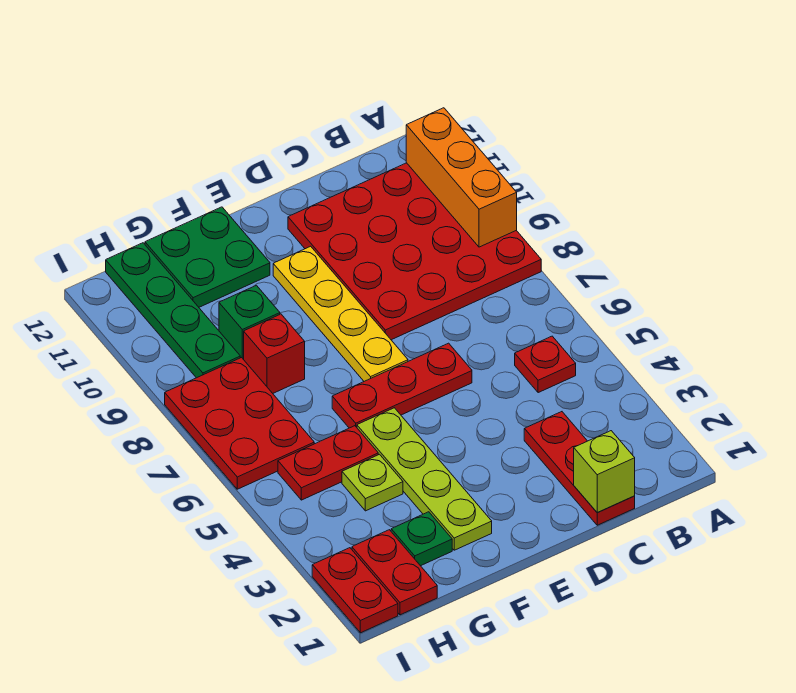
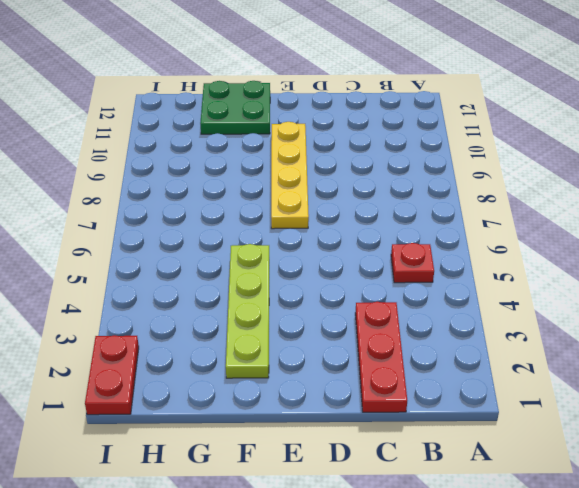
none -> red 4x4 plate [288,163,541,340]
none -> red 1x3 plate [332,343,472,428]
none -> green 1x1 plate [391,512,452,566]

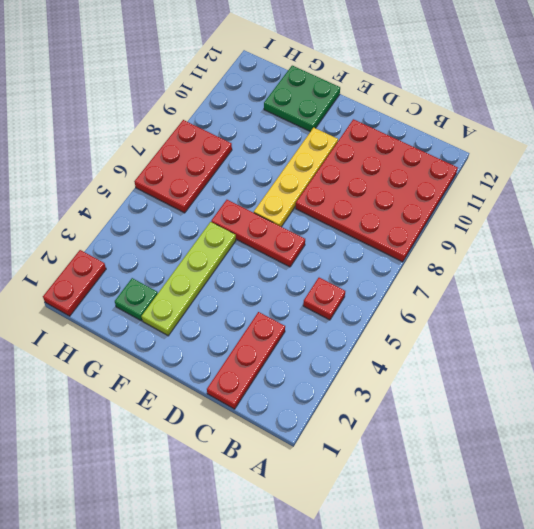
none -> lime 1x1 plate [342,454,403,511]
none -> red 1x2 plate [278,426,378,500]
none -> red 1x1 brick [244,314,305,393]

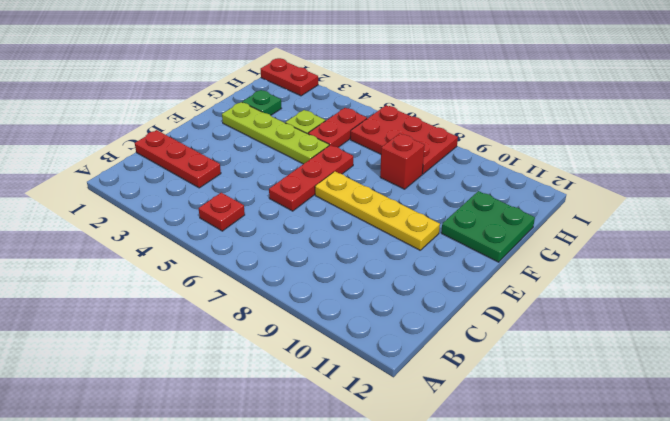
none -> red 4x4 plate [288,163,541,340]
none -> green 1x1 brick [219,285,280,360]
none -> red 1x2 plate [352,530,437,615]

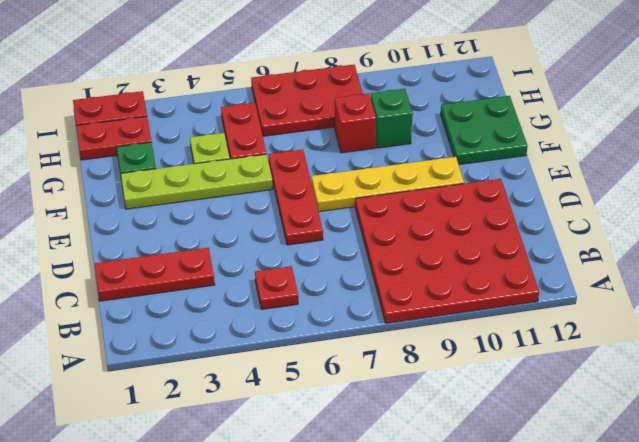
none -> green 1x4 plate [106,243,240,378]
none -> orange 1x3 brick [406,108,517,247]
none -> lime 1x1 brick [574,431,635,513]

